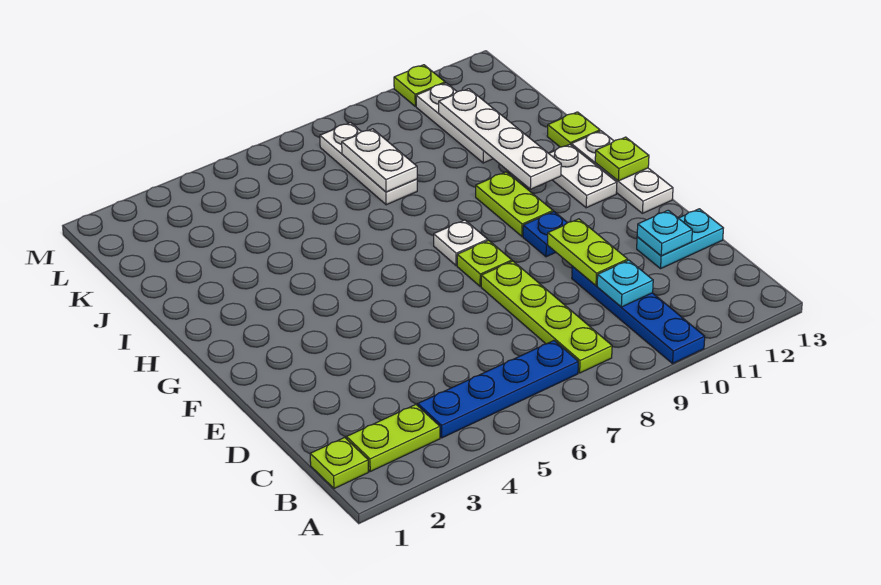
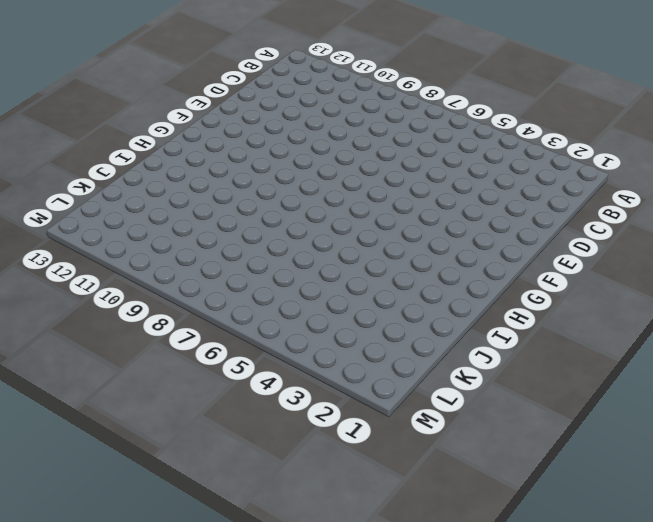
none -> blue 1x4 plate [572,266,705,363]
none -> lime 1x1 plate [310,437,368,489]
none -> lime 1x2 plate [346,405,440,471]

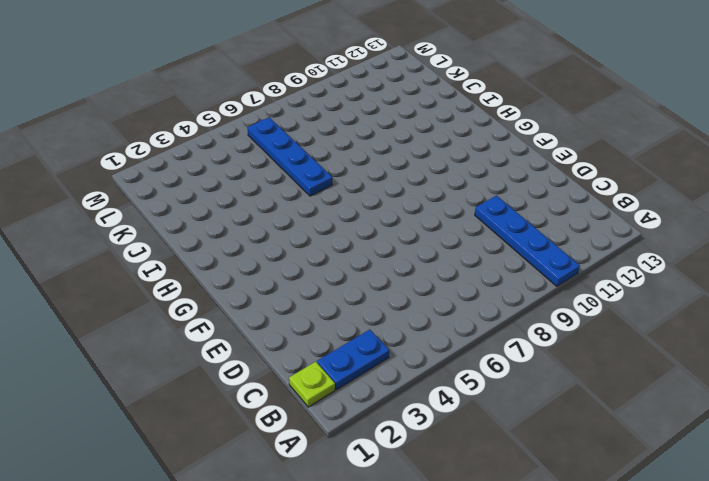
blue 1x2 plate [317,330,389,390] -> lime 1x2 plate [346,405,440,471]
blue 1x4 plate [247,117,332,196] -> blue 1x4 plate turned to [418,341,578,438]
none -> lime 1x4 plate [481,261,612,373]
none -> cyan 1x2 plate [637,209,723,269]
none -> lime 1x1 plate [457,240,512,286]

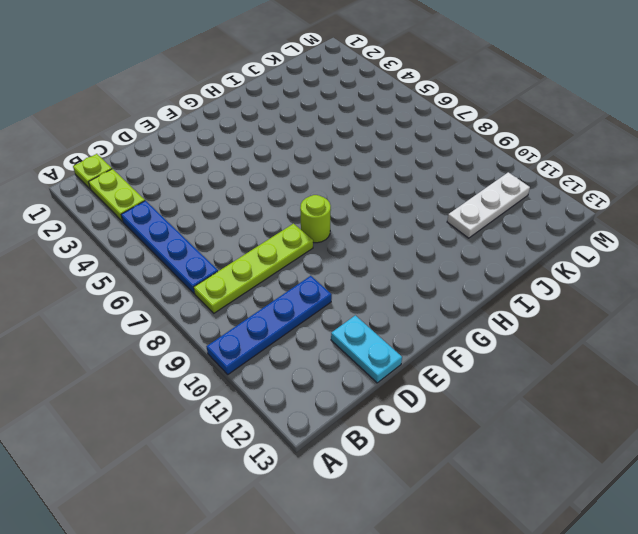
lime 1x1 round brick [300,195,331,243] -> lime 1x1 plate [457,240,512,286]
none -> blue 1x1 plate [523,212,567,257]
none -> white 1x3 plate [571,131,673,213]
none -> white 1x1 plate [434,220,488,266]

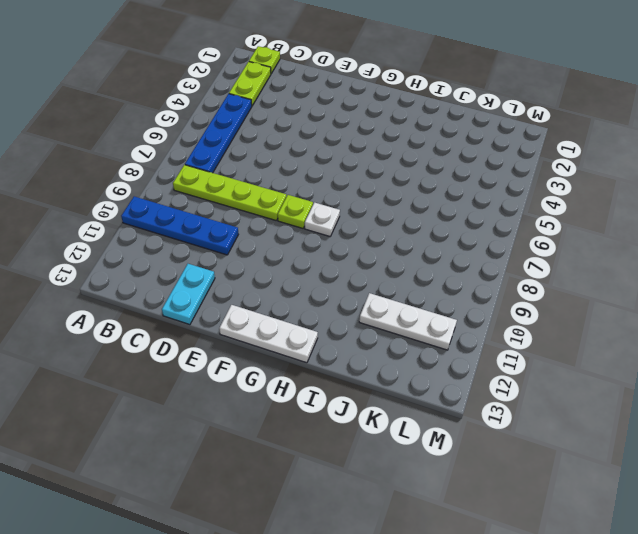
none -> blue 1x1 plate [523,212,567,257]
none -> lime 1x2 plate [476,172,553,236]
none -> white 1x2 plate [549,144,617,208]

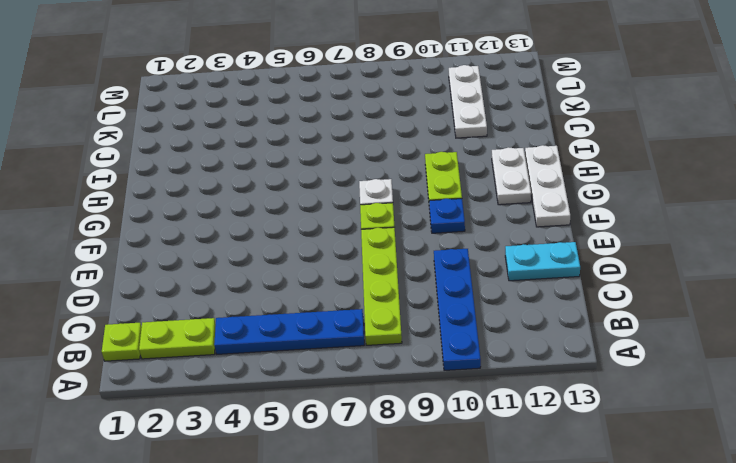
none -> lime 1x1 plate [547,112,600,147]
none -> white 1x3 plate [320,123,417,205]
none -> lime 1x1 plate [394,65,445,106]

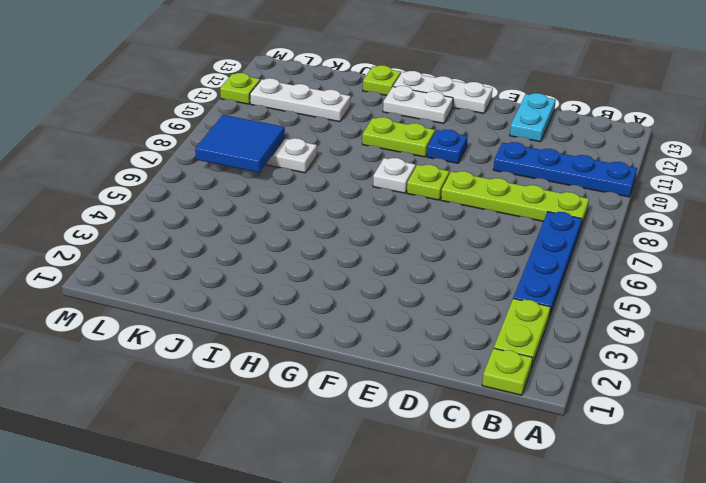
blue 2x2 tile [195,115,285,173] -> white 1x2 plate [342,129,417,192]
none -> cyan 1x1 plate [597,260,653,307]
none -> lime 1x2 plate [548,219,628,286]
none -> cyan 1x1 plate [637,210,692,256]

